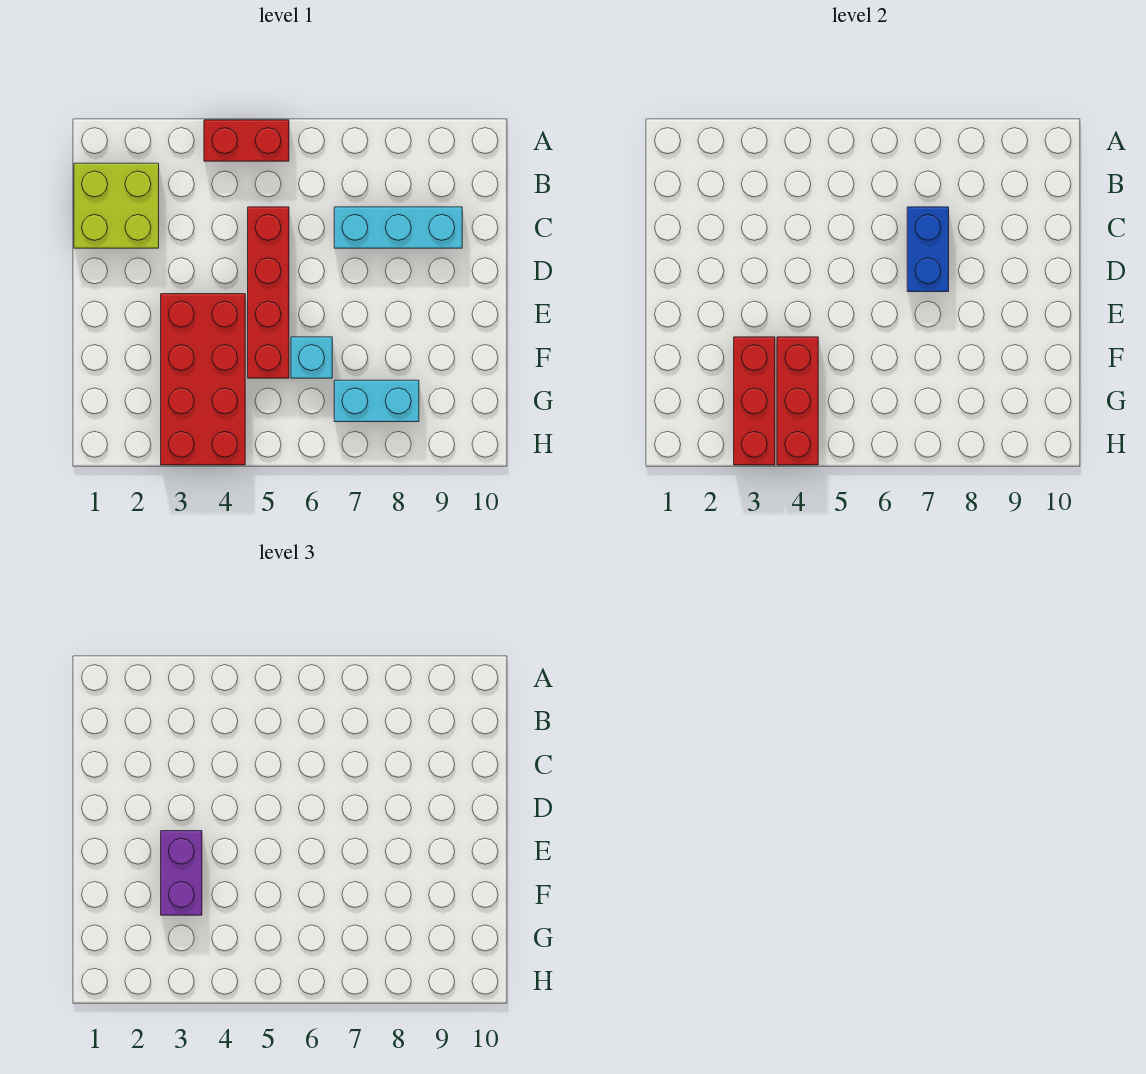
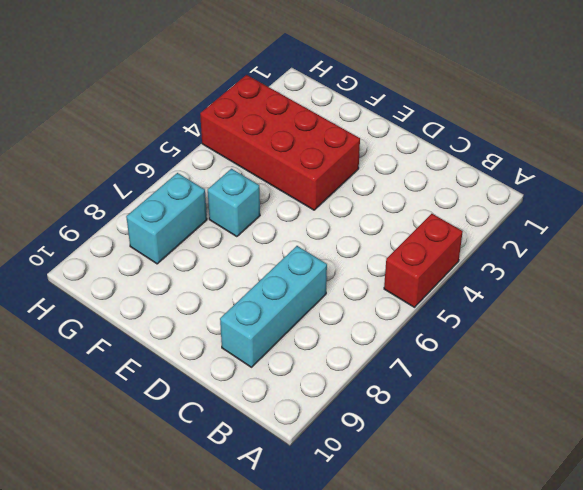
none -> lime 2x2 brick [74,163,159,248]
none -> red 1x4 brick [248,207,289,378]

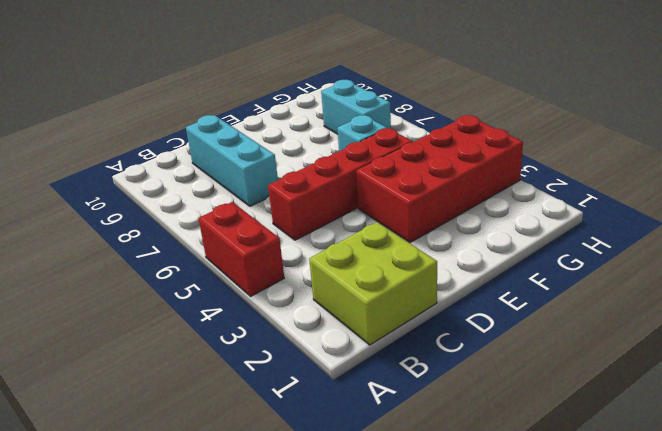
none -> blue 1x2 brick [907,207,949,292]
none -> red 1x3 brick [734,337,775,465]

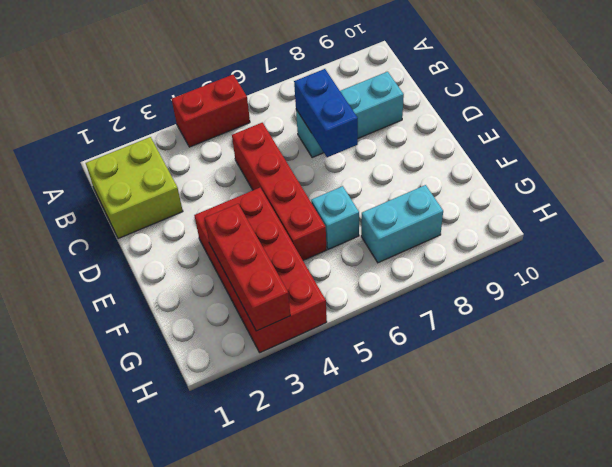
none -> red 1x3 brick [777,337,818,465]
none -> purple 1x2 brick [161,831,202,915]

